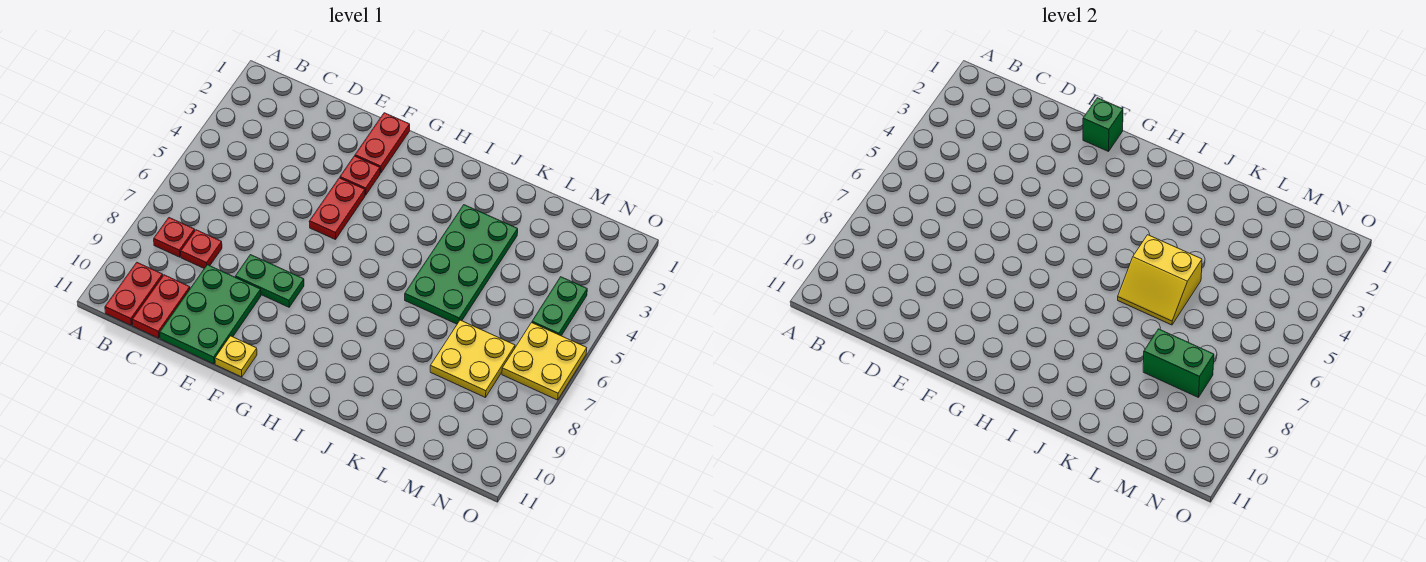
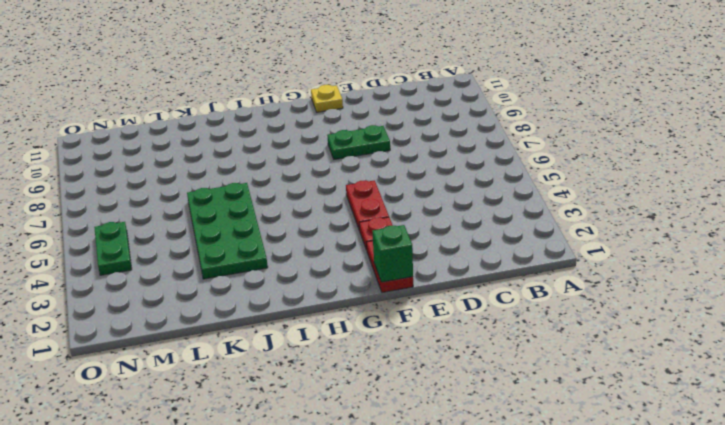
none -> red 1x1 plate [154,218,195,257]
none -> red 1x2 plate [105,263,163,325]
none -> red 1x1 plate [181,230,222,268]

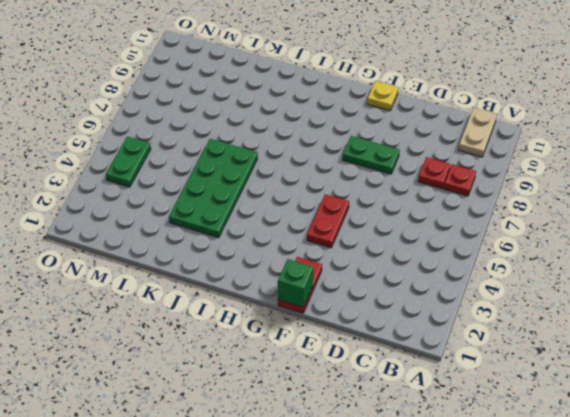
tan 1x2 plate [459,108,497,157] -> red 1x2 plate [105,263,163,325]
none -> red 1x2 plate [132,275,190,338]
none -> green 2x3 plate [160,265,261,364]
none -> red 1x1 plate [340,156,380,195]

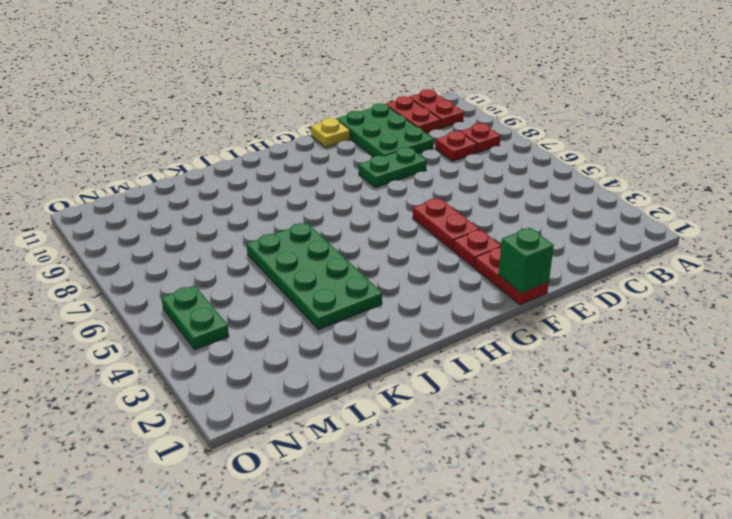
none -> yellow 2x2 plate [430,320,515,398]
none -> yellow 2x2 plate [502,323,587,400]
none -> yellow 2x2 slope [1118,235,1202,325]

